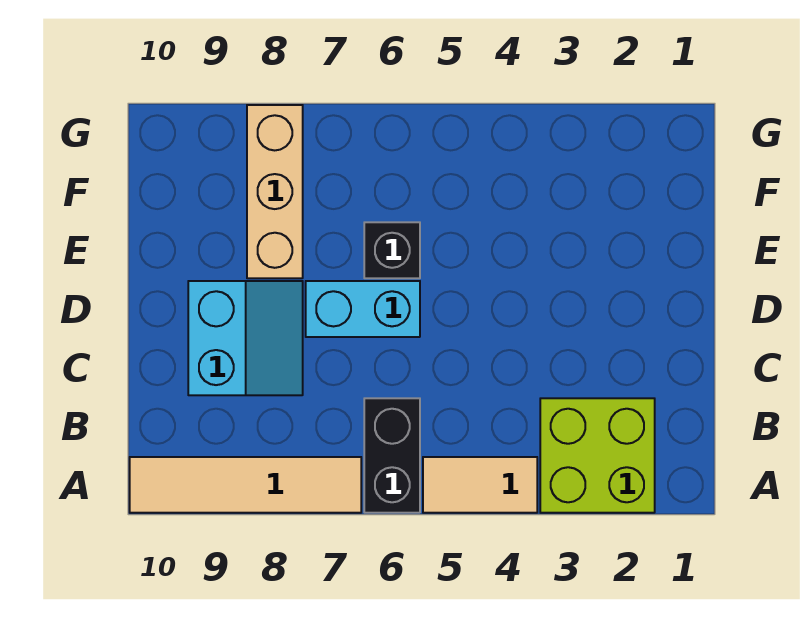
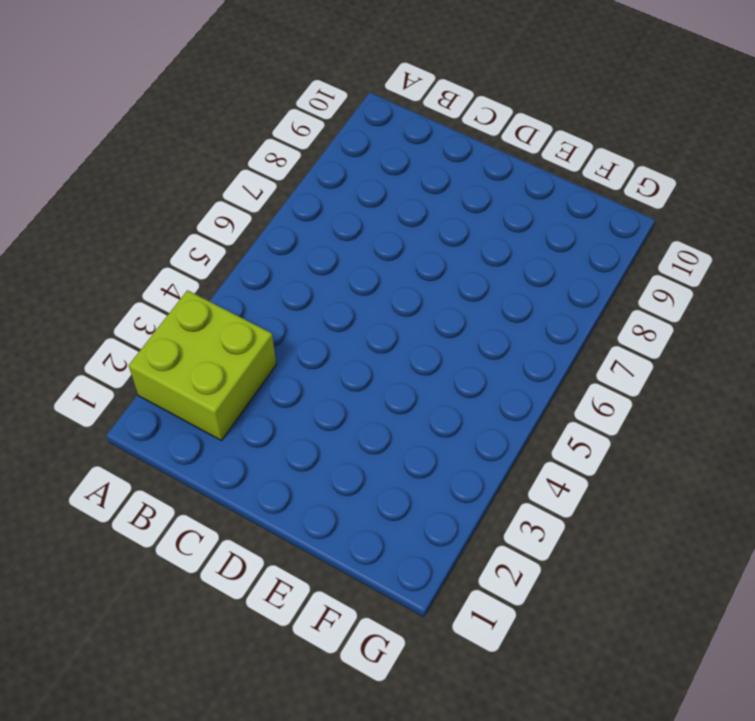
none -> tan 1x2 tile [423,457,537,513]
none -> black 1x2 brick [364,398,420,513]

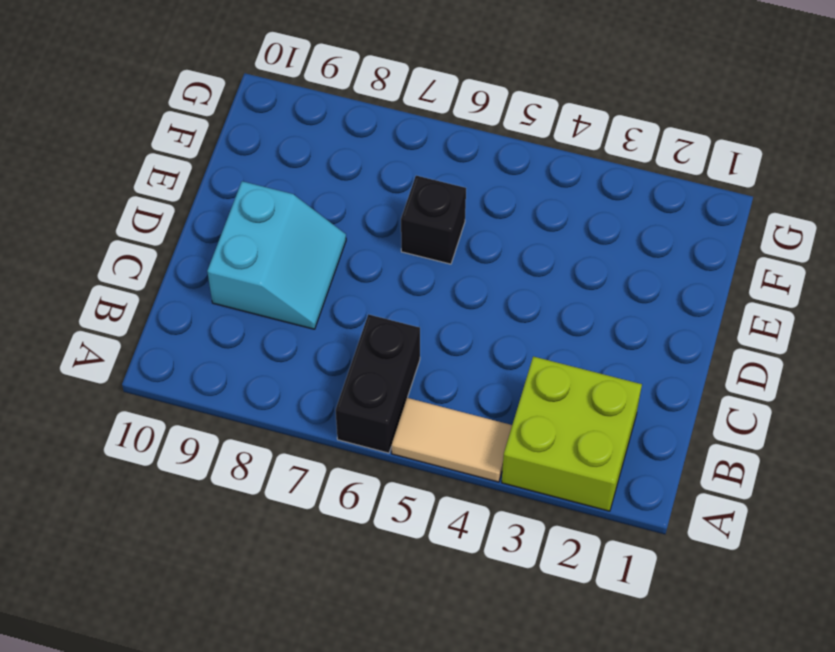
none -> tan 1x4 tile [130,457,361,513]
none -> cyan 1x2 brick [306,281,420,337]

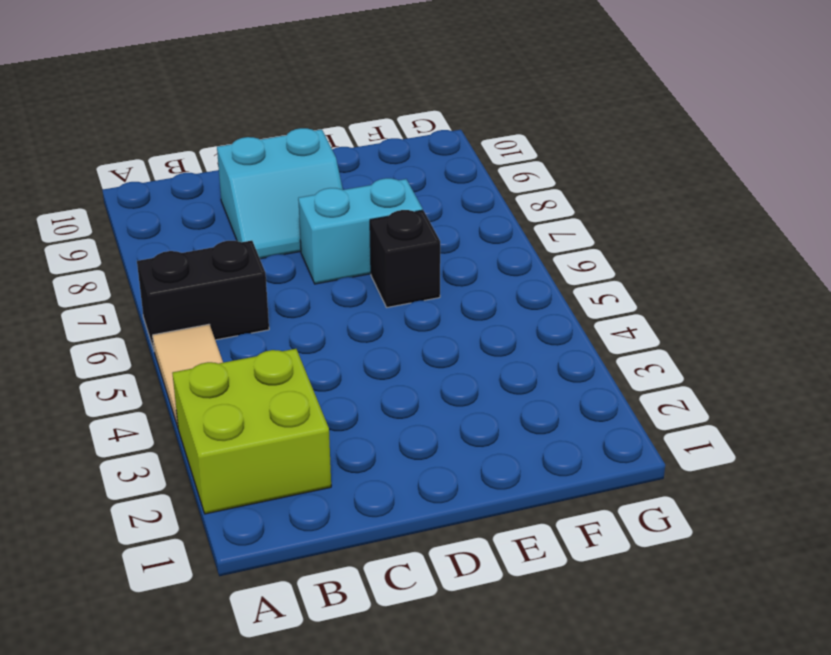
cyan 1x2 brick [298,178,423,284] -> cyan 1x2 brick turned to [306,281,420,337]
none -> tan 1x4 tile [130,457,361,513]
none -> tan 1x3 brick [247,105,303,278]

